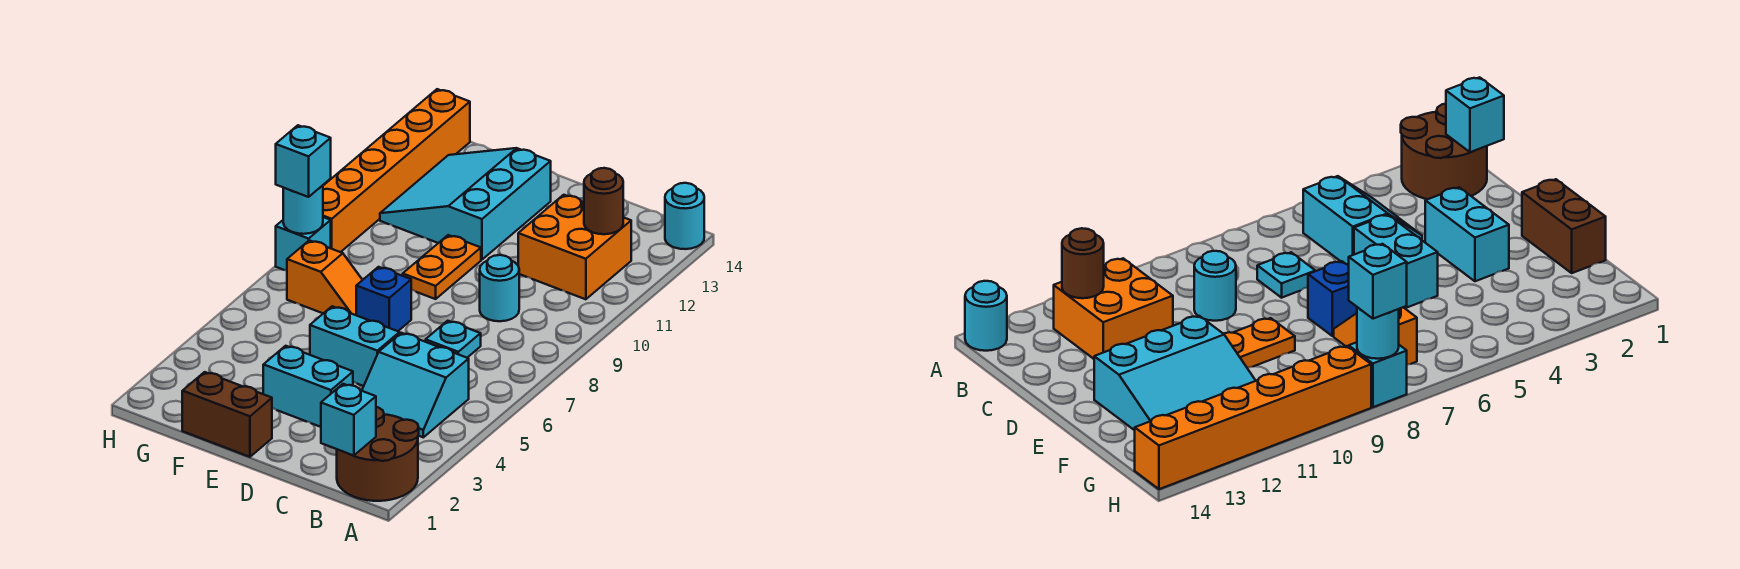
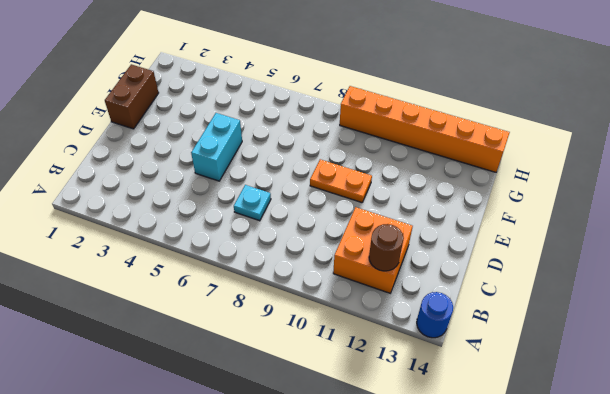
blue 1x1 round brick [417,292,453,338] -> cyan 1x1 round brick [665,183,704,249]
none -> brown 2x2 round brick [337,407,419,501]
none -> cyan 2x2 slope [362,333,469,437]
none -> cyan 1x1 round brick [480,255,519,321]

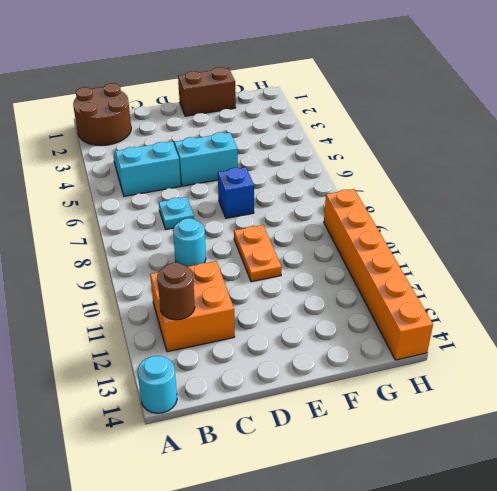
none -> cyan 1x2 brick [263,346,353,427]
none -> cyan 3x3 slope [380,148,551,260]
none -> orange 1x2 slope [287,240,362,315]

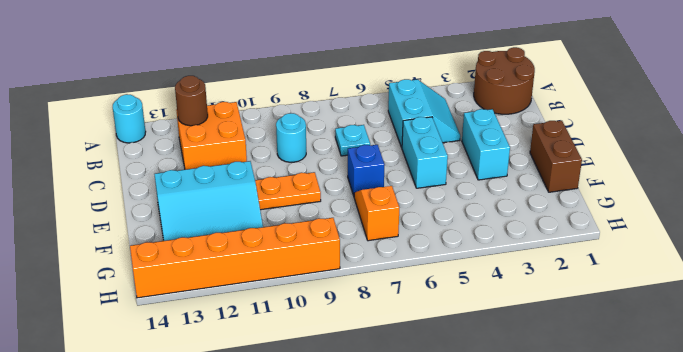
none -> cyan 1x1 brick [276,217,331,271]
none -> cyan 1x1 brick [321,384,376,456]
none -> cyan 1x1 round brick [283,185,323,234]

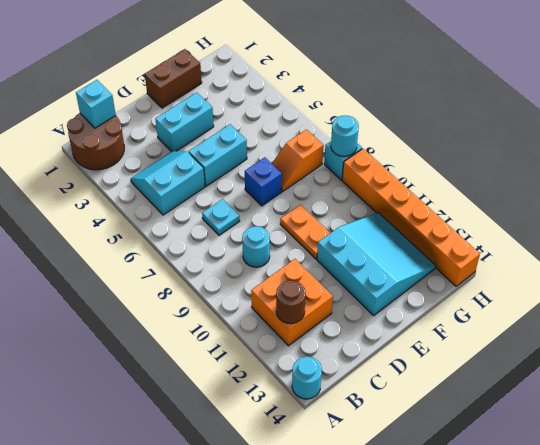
none -> cyan 1x1 brick [276,125,331,197]

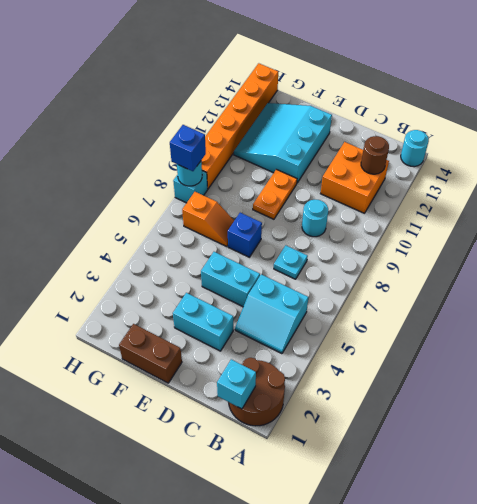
blue 1x1 brick [170,125,206,171] -> cyan 1x1 brick [276,125,331,197]

